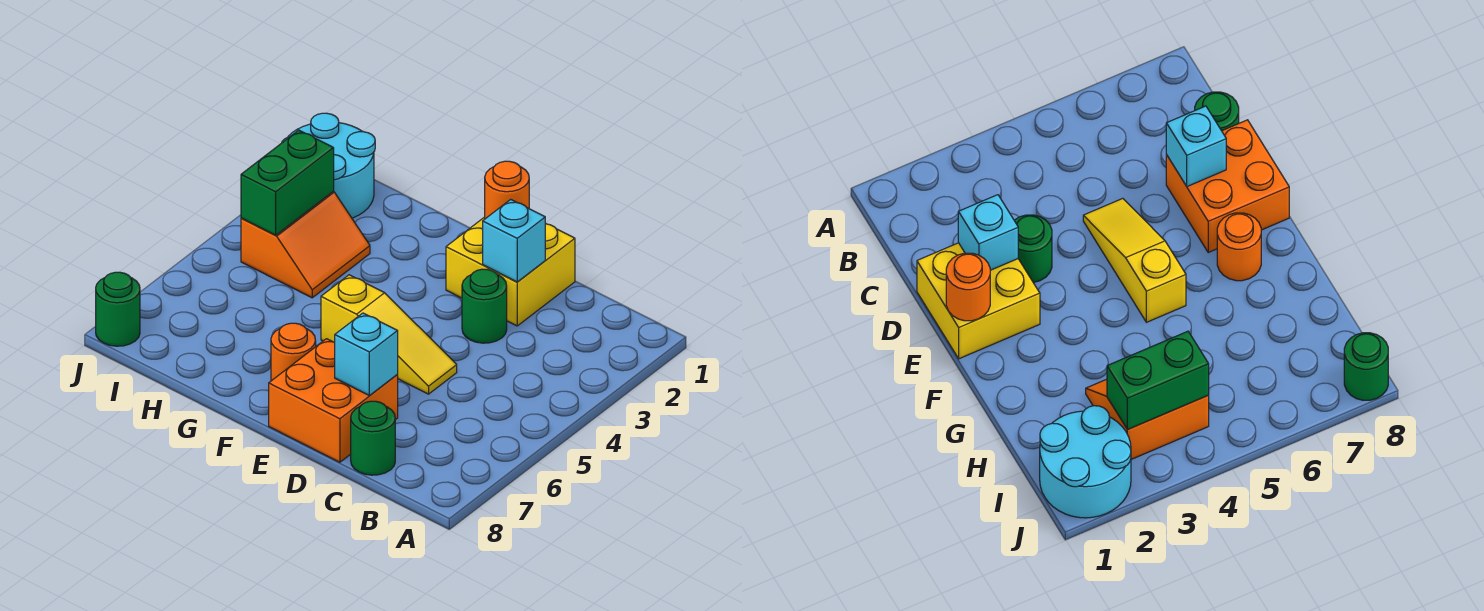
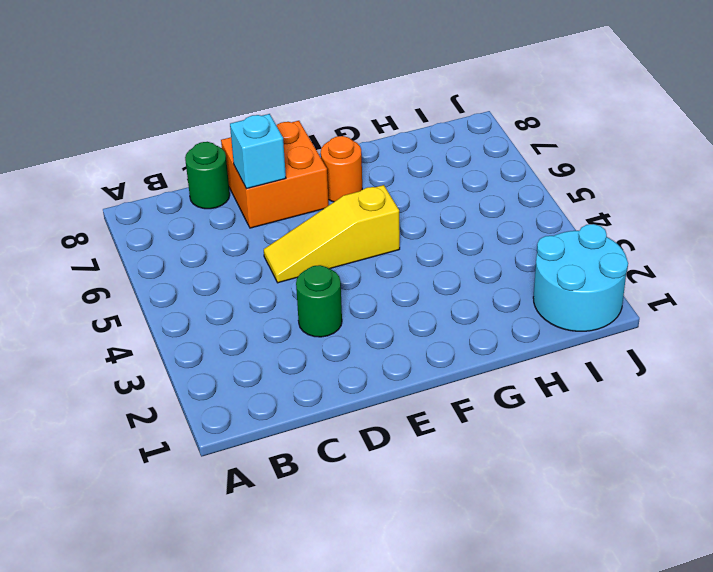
none -> yellow 2x2 brick [446,217,575,326]
none -> orange 2x2 slope [241,192,370,298]
none -> green 1x1 round brick [96,272,140,346]

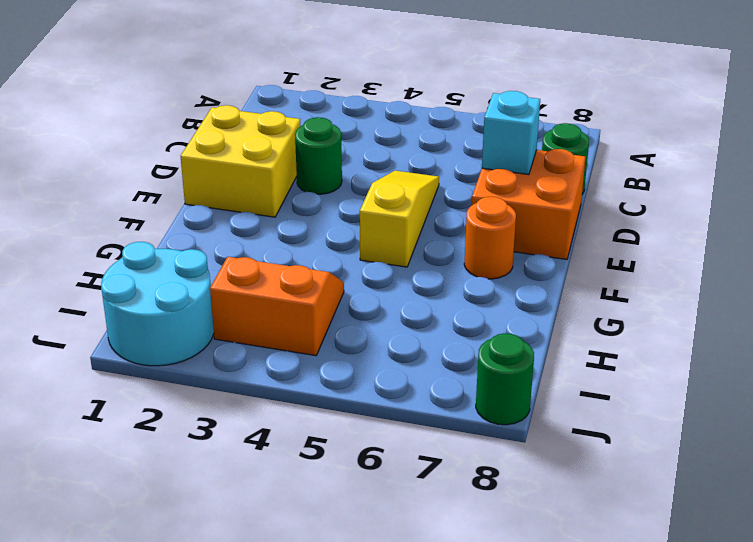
none -> cyan 1x1 brick [483,199,545,282]
none -> orange 1x1 round brick [485,161,529,219]
none -> green 1x2 brick [241,130,334,235]

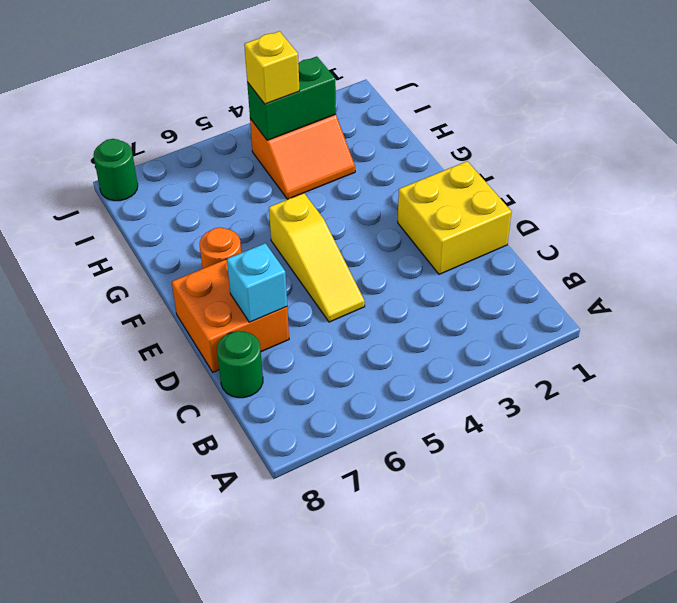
yellow 1x1 brick [244,31,299,104] -> none
none -> green 1x1 round brick [462,269,507,343]
none -> cyan 2x2 round brick [282,113,375,218]
none -> cyan 1x1 brick [483,199,545,282]

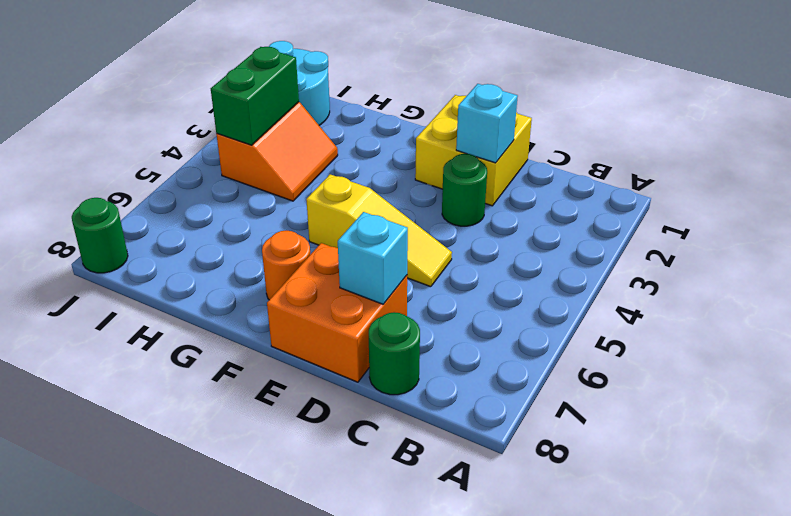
none -> orange 1x1 round brick [485,161,529,219]

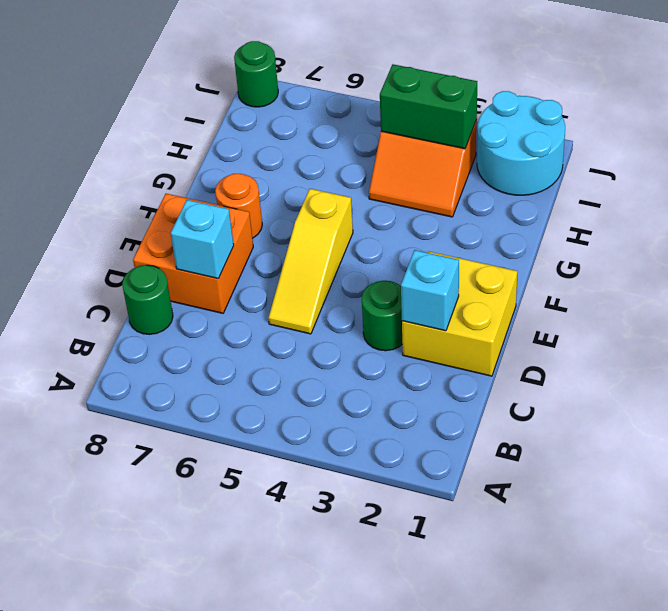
none -> orange 1x1 round brick [485,161,529,219]

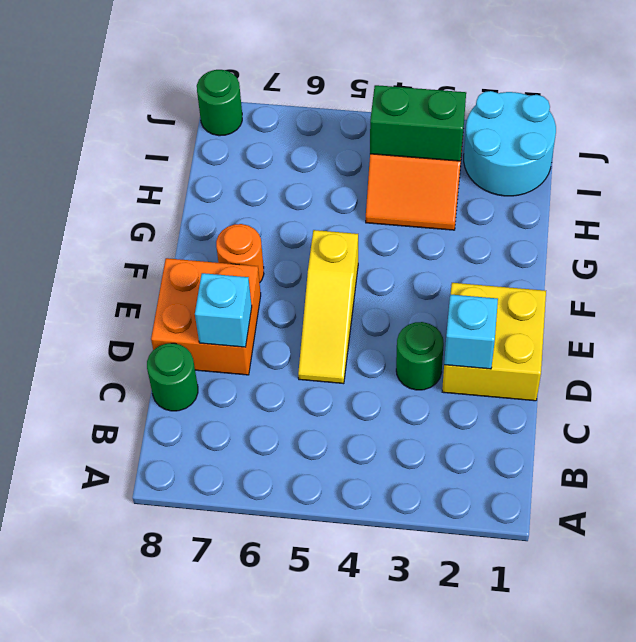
none -> orange 1x1 round brick [485,161,529,219]

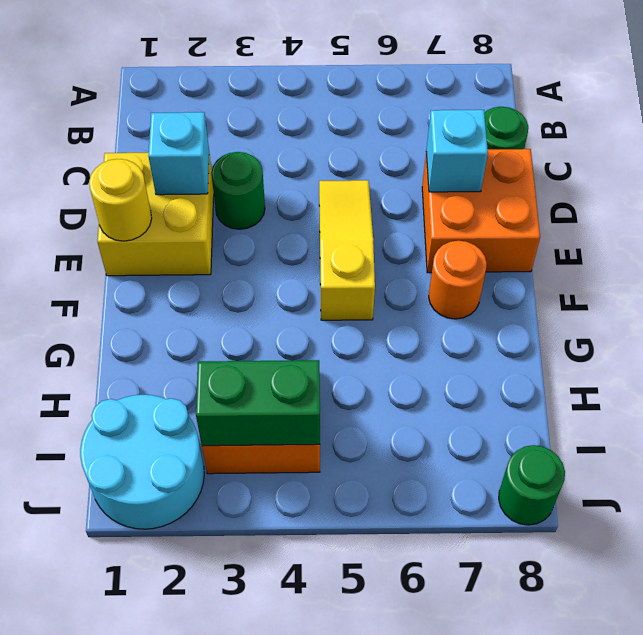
yellow 1x1 round brick [89,159,152,241] -> orange 1x1 round brick [485,161,529,219]

